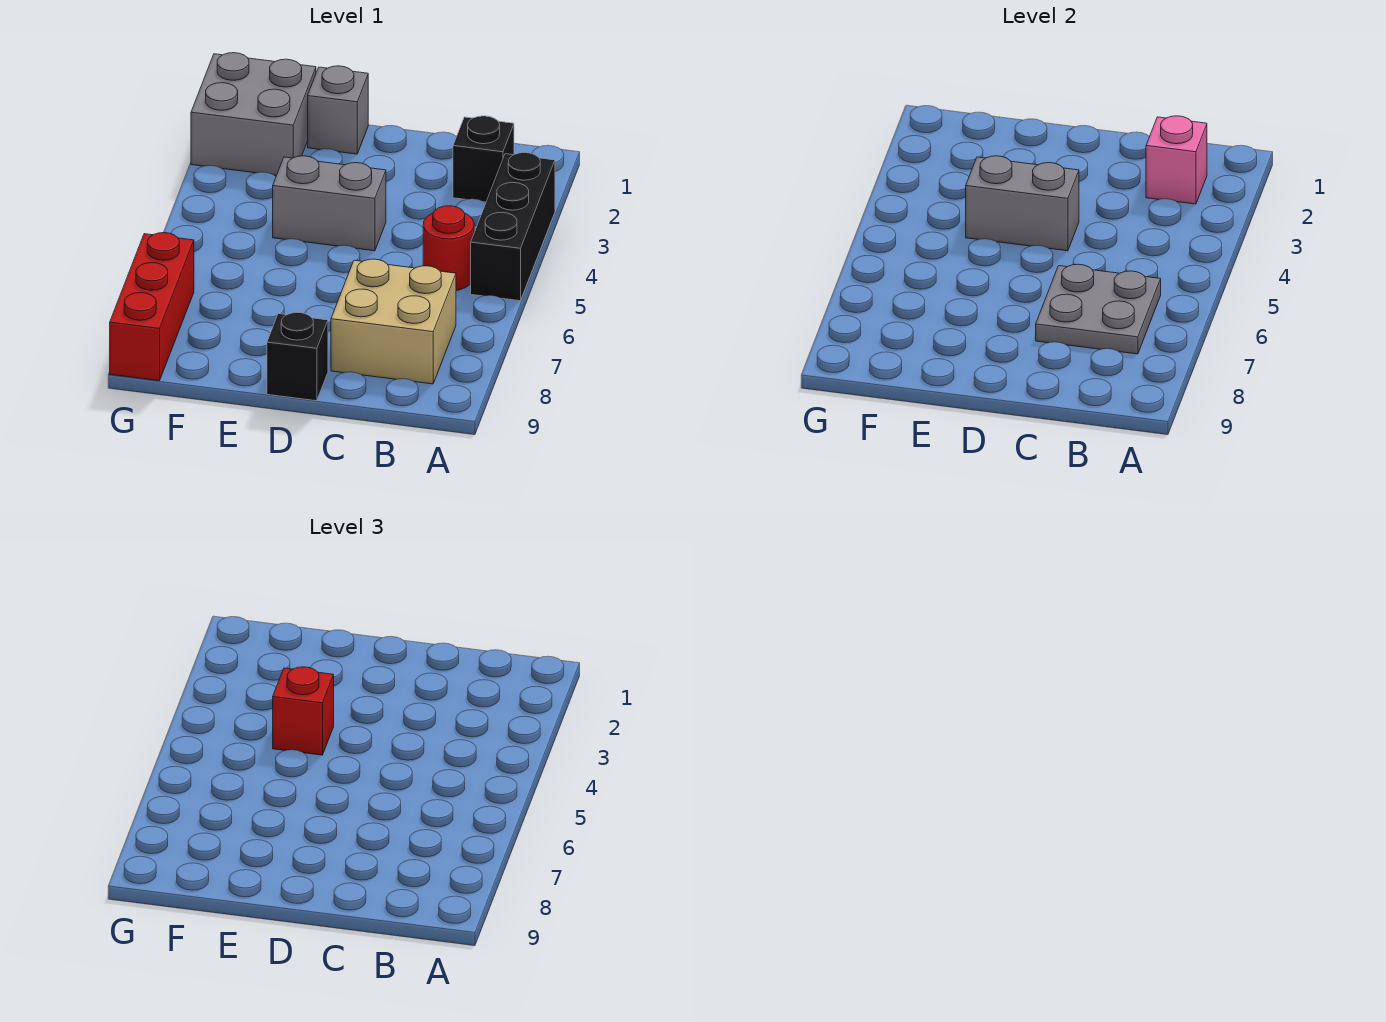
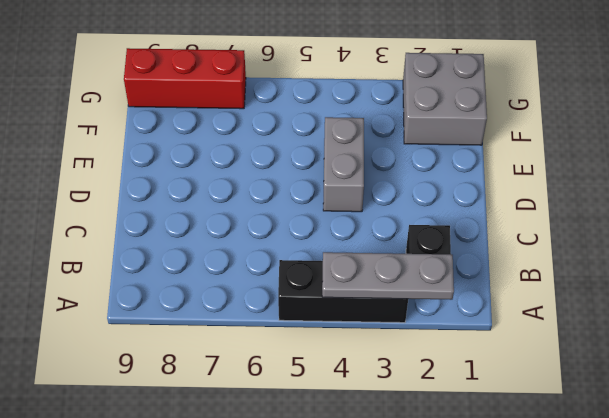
grey 1x3 plate [322,252,454,300] -> none
none -> red 1x1 round brick [423,206,474,290]
none -> tan 2x2 brick [331,259,456,384]
none -> black 1x1 brick [267,313,328,401]

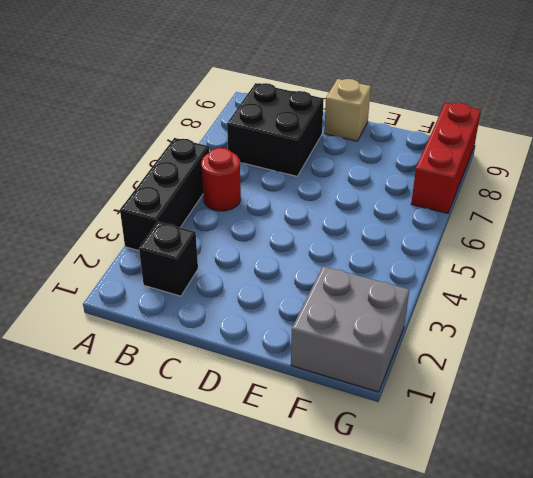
black 2x2 brick [227,83,324,176] -> tan 2x2 brick [331,259,456,384]
tan 1x1 brick [324,79,371,141] -> black 1x1 brick [267,313,328,401]
none -> grey 1x2 brick [273,156,386,251]
none -> grey 1x1 brick [308,66,368,154]
none -> pink 1x1 brick [1146,116,1207,204]

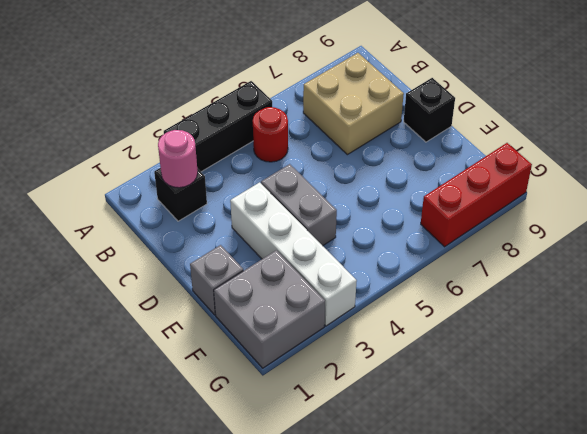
pink 1x1 round brick [158,130,198,188] -> pink 1x1 brick [1146,116,1207,204]
white 1x4 brick [230,182,357,326] -> none
none -> grey 2x2 plate [1036,264,1161,354]
none -> grey 1x2 brick [966,156,1079,251]
none -> red 1x1 brick [273,667,334,755]

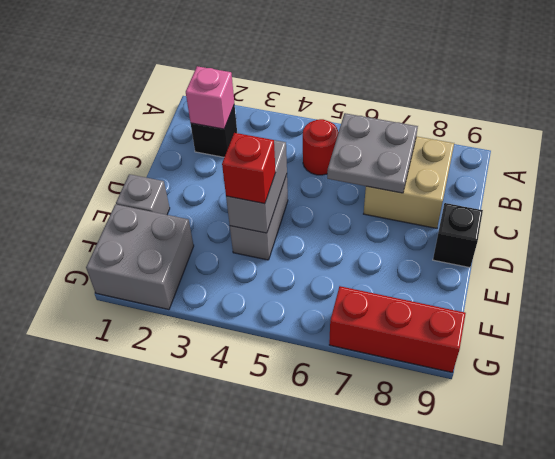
none -> black 1x3 brick [471,153,555,301]

